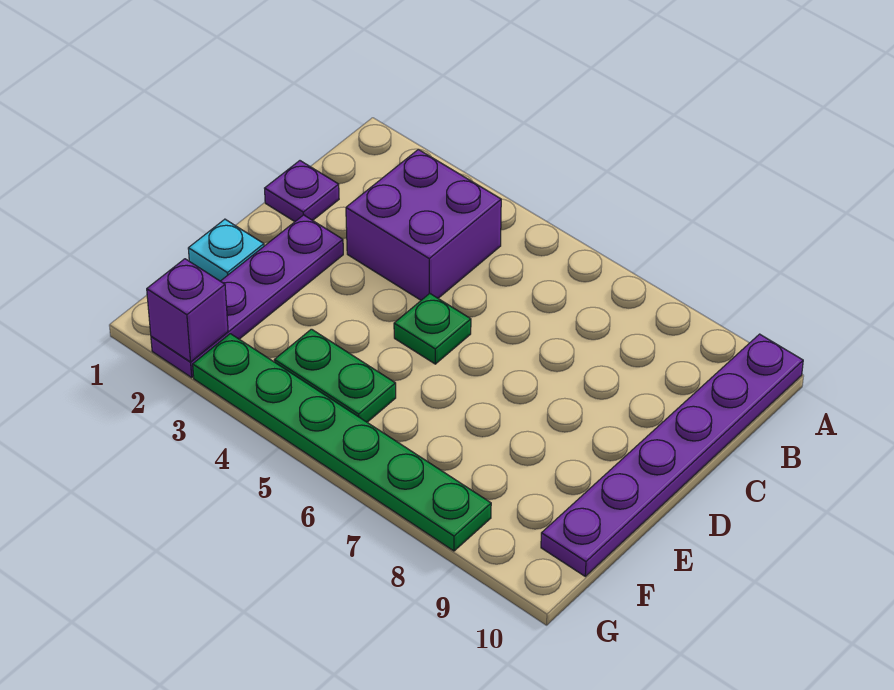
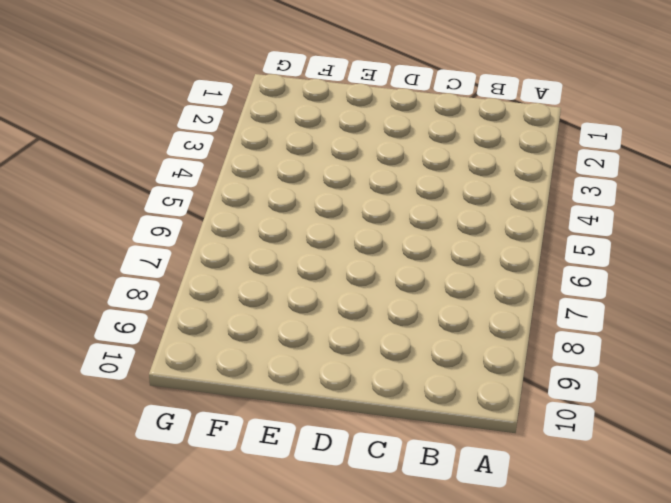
none -> purple 1x6 plate [541,334,803,576]
none -> purple 2x2 brick [346,149,501,300]

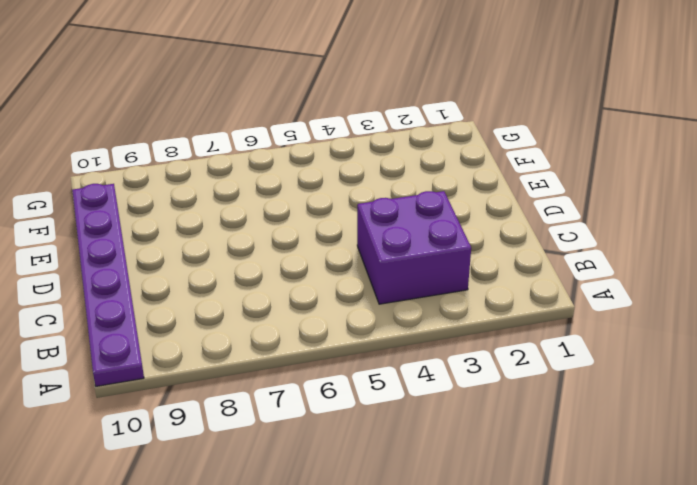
none -> purple 1x1 plate [265,161,339,222]
none -> purple 1x4 plate [151,215,343,377]

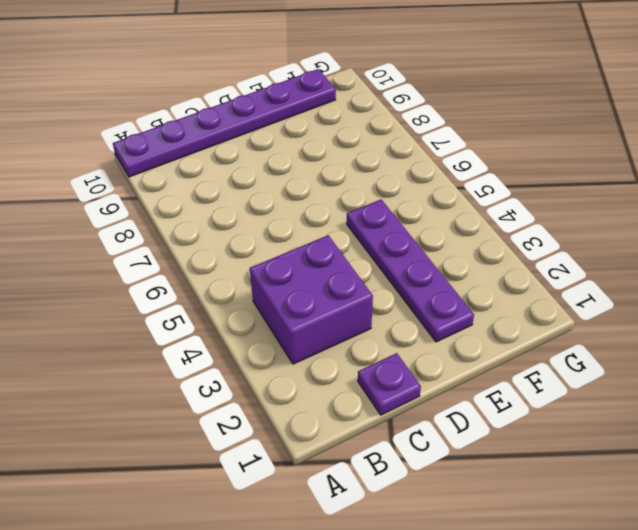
purple 1x4 plate [347,200,474,342] -> purple 1x4 plate turned to [151,215,343,377]
none -> green 1x1 plate [394,293,471,364]
none -> cyan 1x1 plate [188,219,264,281]

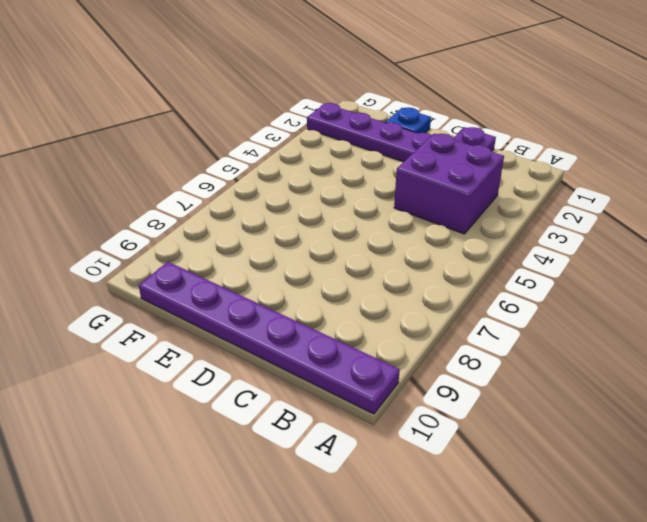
blue 1x1 plate [385,107,431,133] -> cyan 1x1 plate [188,219,264,281]
none -> green 1x1 plate [394,293,471,364]
none -> green 1x2 plate [274,329,396,422]

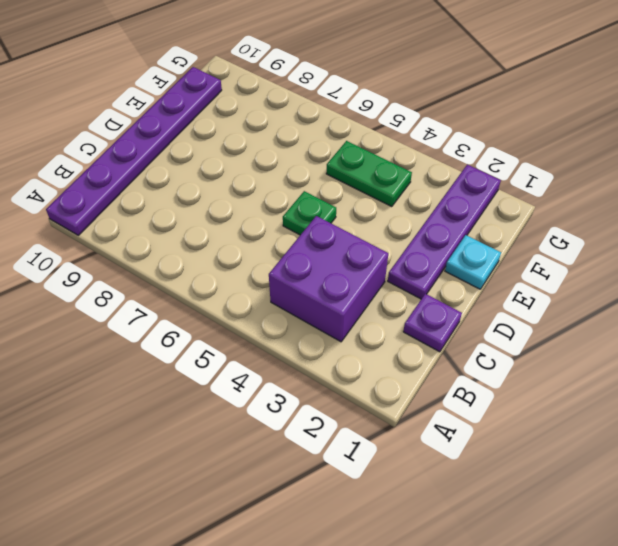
none -> green 1x6 plate [193,334,491,551]
none -> purple 1x1 brick [147,259,228,362]

